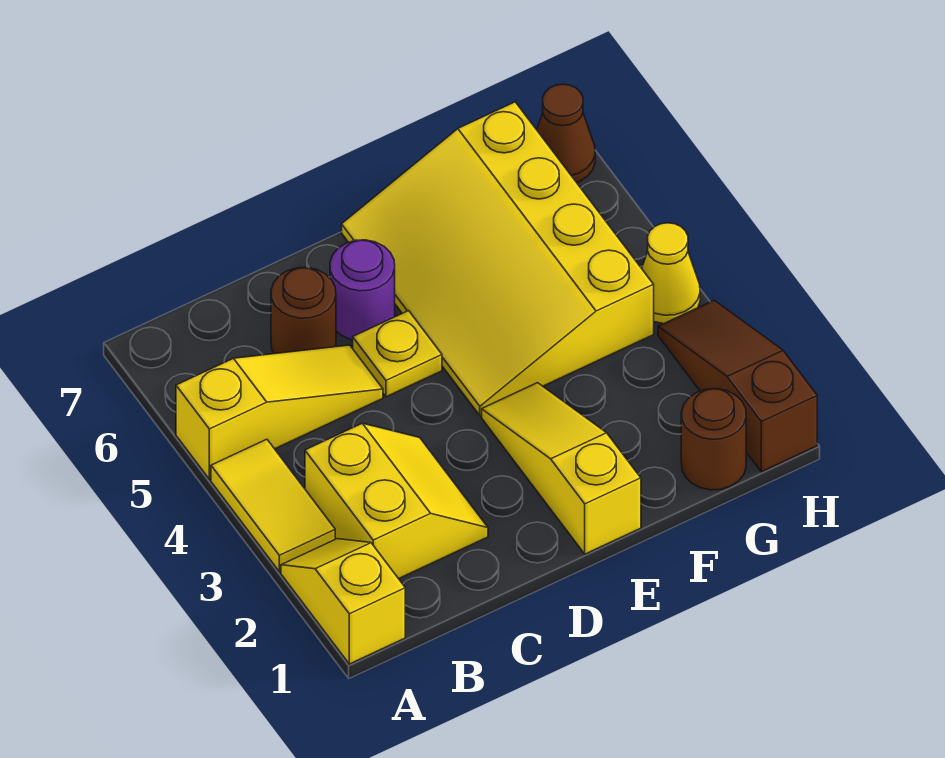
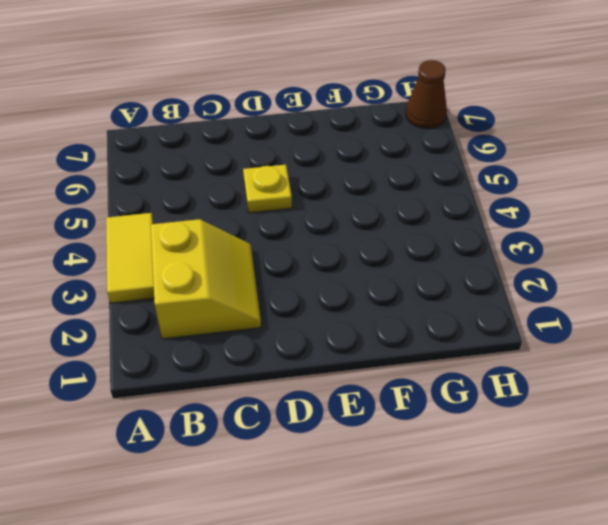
none -> yellow 1x2 slope [281,539,405,664]
none -> yellow 1x3 slope [176,345,383,479]
none -> brown 1x1 round brick [271,267,336,354]

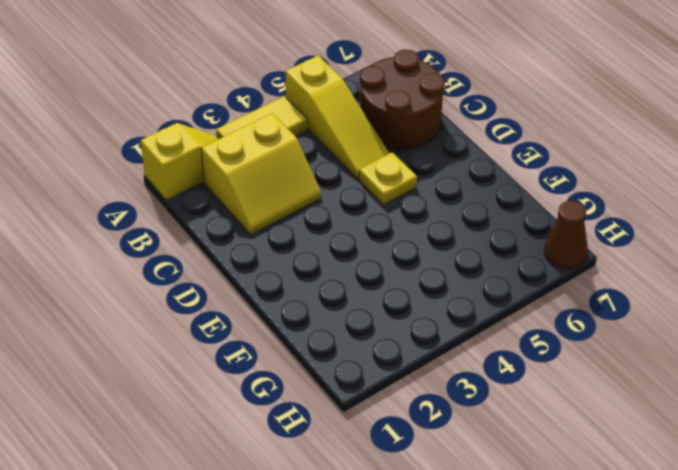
brown 2x2 round brick [360,50,445,150] -> brown 1x1 round brick [271,267,336,354]
none -> purple 1x1 round brick [330,240,395,340]
none -> yellow 1x3 slope [482,383,641,554]
none -> yellow 3x4 slope [342,102,654,416]

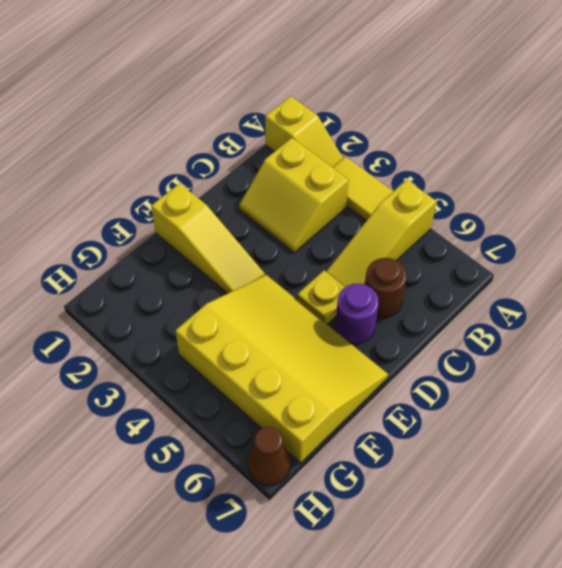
none -> brown 1x1 round brick [681,389,746,490]
none -> brown 1x3 slope [658,300,817,472]
none -> yellow 1x1 cone [642,223,700,324]

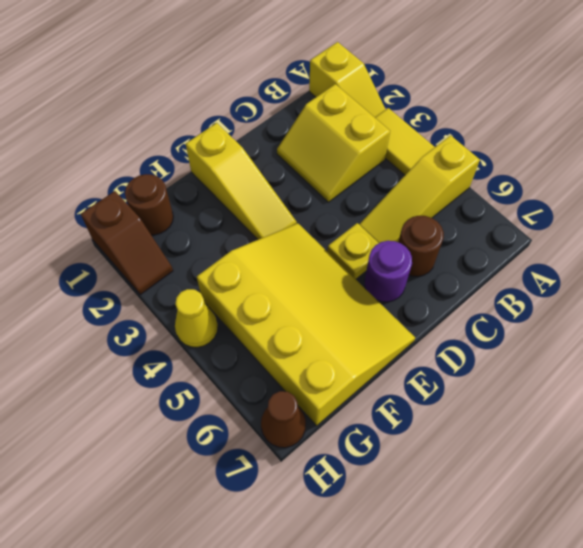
brown 1x2 slope [81,191,173,295] -> brown 1x3 slope [658,300,817,472]

